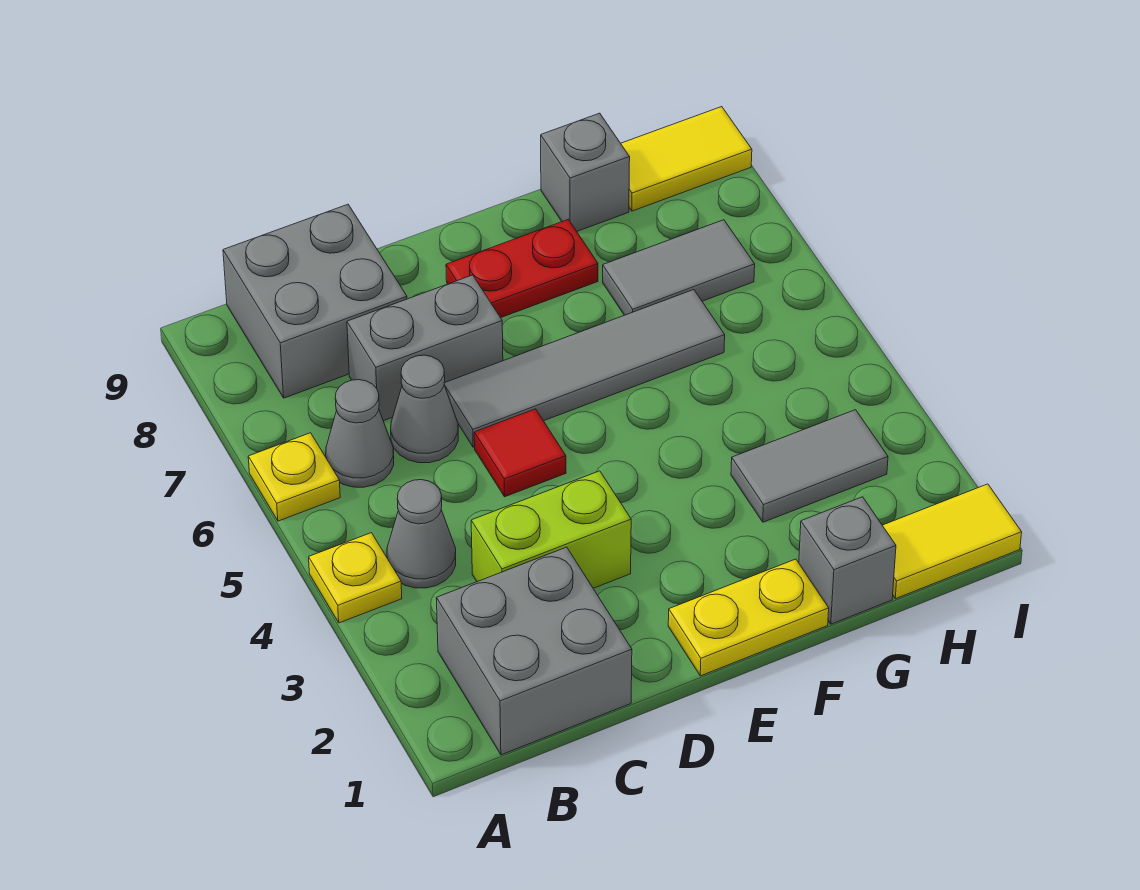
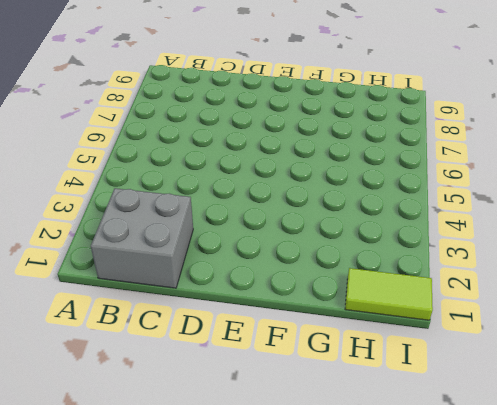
lime 1x2 tile [345,268,433,320] -> yellow 1x2 tile [882,484,1022,599]
none -> yellow 1x1 plate [309,533,402,623]
none -> yellow 1x1 plate [248,433,340,521]
none -> grey 1x1 cone [387,480,456,588]

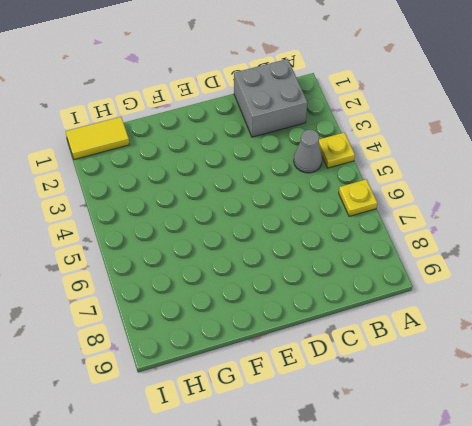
none -> grey 1x1 cone [326,380,394,487]
none -> grey 2x2 brick [223,204,407,398]
none -> lime 1x2 brick [471,471,631,588]

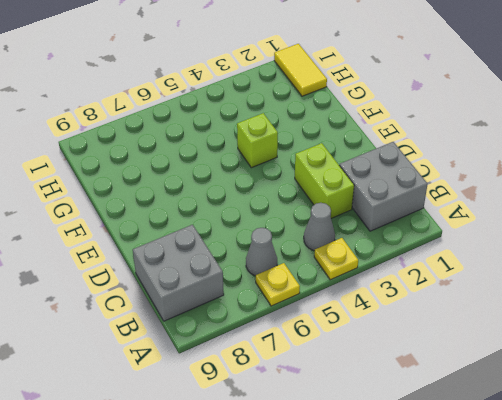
lime 1x1 brick [237,113,278,168] -> none
none -> grey 1x1 cone [391,355,458,463]
none -> grey 1x2 brick [347,275,503,421]
none -> red 1x1 tile [474,409,566,497]

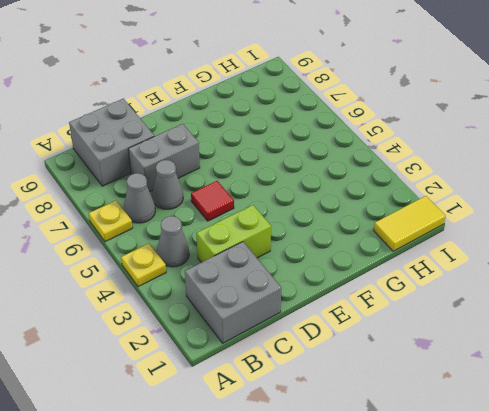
none -> grey 1x4 tile [444,290,725,447]
none -> yellow 1x2 plate [668,559,829,676]
none -> red 1x2 plate [446,219,598,318]

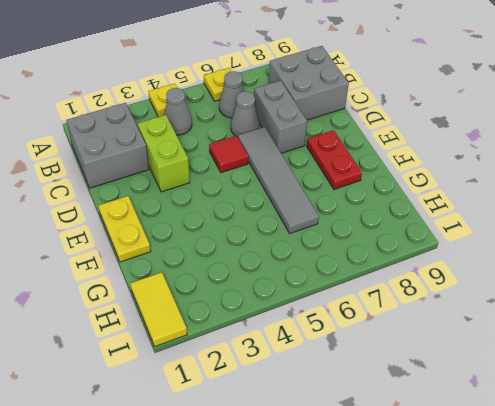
none -> grey 1x1 brick [799,497,896,624]
none -> grey 1x2 tile [731,410,888,522]
none -> grey 1x2 tile [603,220,755,315]

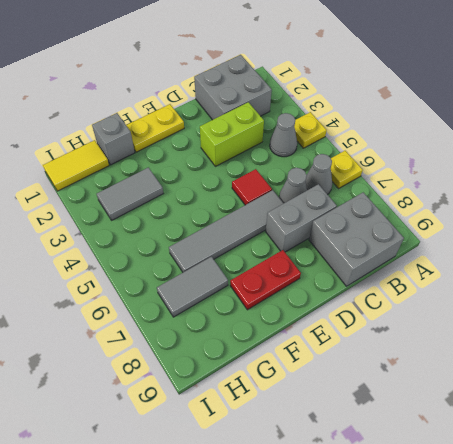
none -> grey 1x1 brick [541,113,630,231]
none -> yellow 1x2 tile [621,107,752,211]

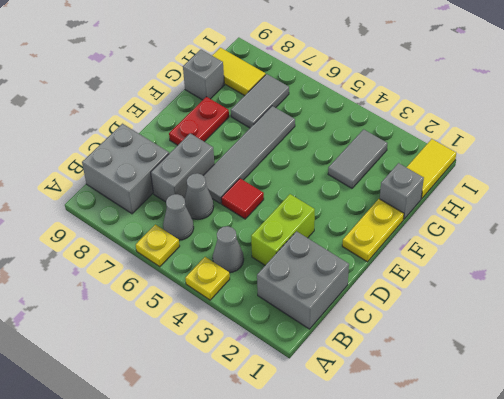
yellow 1x2 tile [212,48,266,96] -> yellow 1x2 tile turned to [621,107,752,211]

